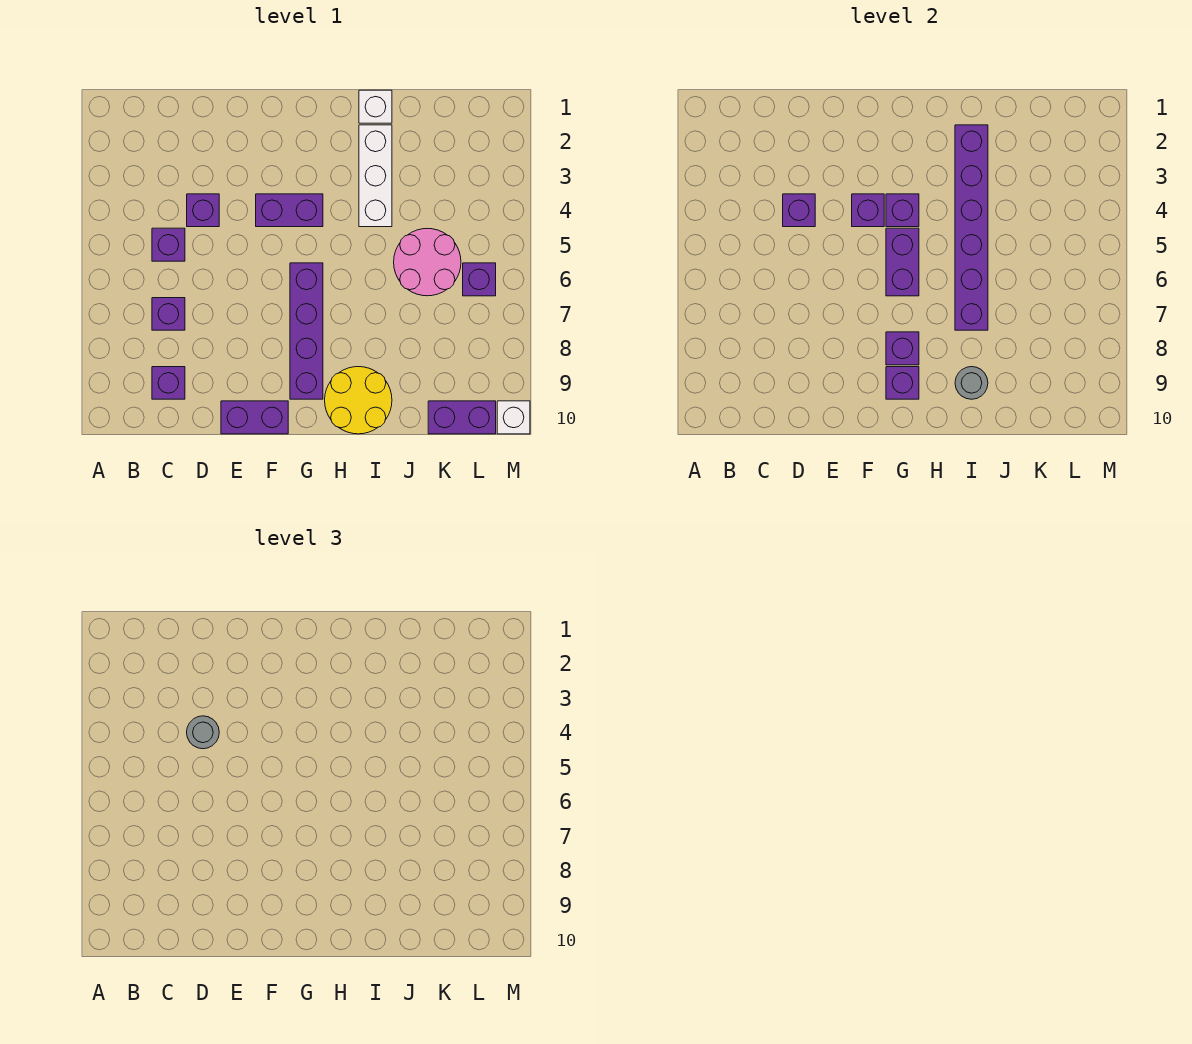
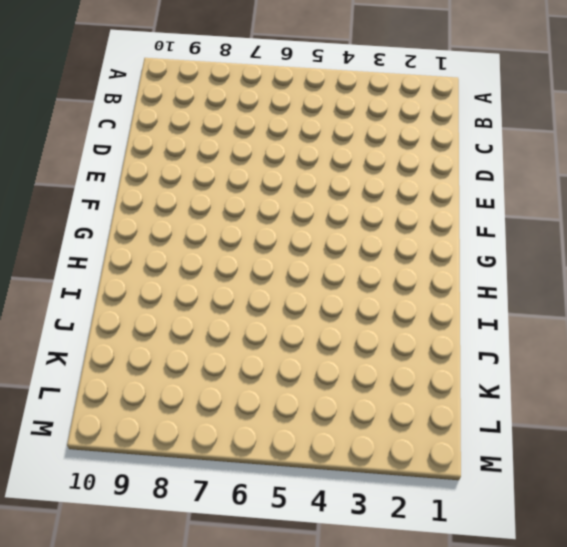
none -> purple 1x1 brick [152,228,185,261]
none -> purple 1x1 brick [152,298,185,330]
none -> purple 1x1 brick [152,367,185,399]

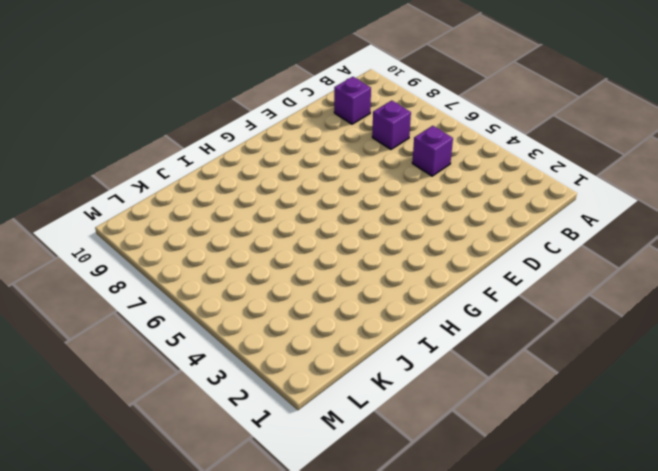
none -> purple 1x1 brick [187,194,219,227]
none -> purple 1x2 brick [221,401,288,434]
none -> purple 1x2 brick [256,194,323,227]

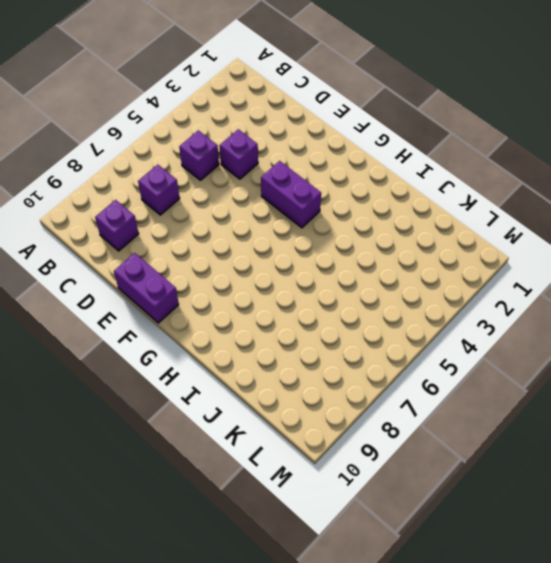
none -> purple 1x4 brick [290,263,323,399]
none -> yellow 2x2 round brick [325,367,392,434]
none -> white 1x1 brick [359,90,392,123]

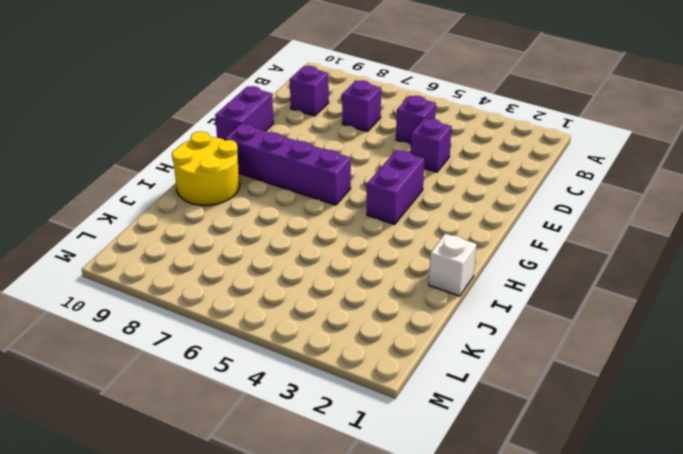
none -> white 1x3 brick [359,125,392,227]
none -> pink 2x2 round brick [394,228,461,296]
none -> purple 1x2 brick [428,401,496,434]

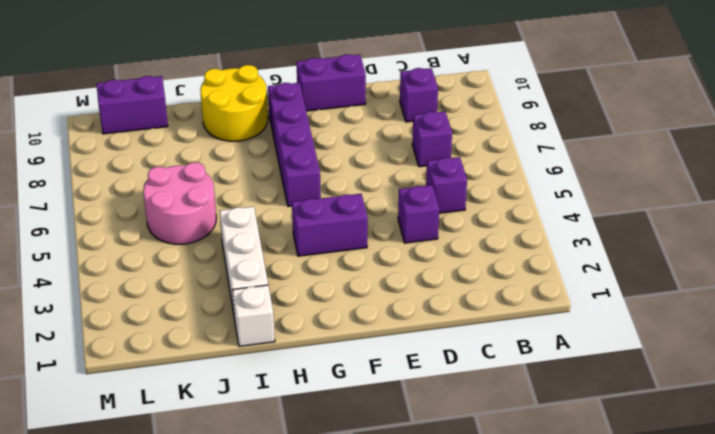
none -> purple 1x1 brick [463,263,496,296]
none -> white 1x1 brick [497,401,530,434]
none -> purple 1x1 brick [783,194,815,227]

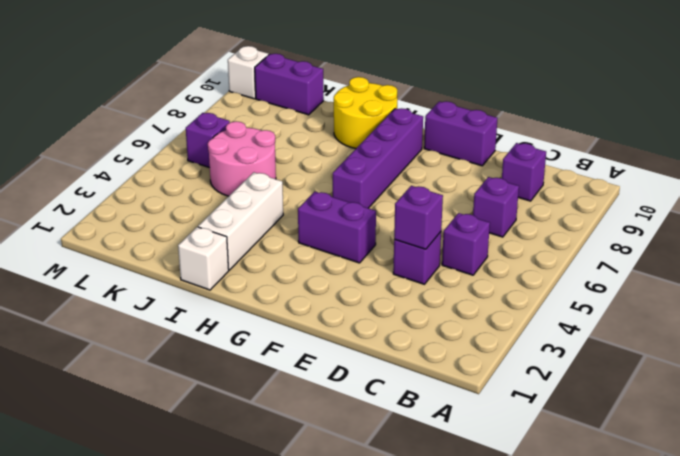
none -> purple 1x1 brick [852,194,884,227]
none -> purple 1x1 brick [886,194,919,227]
none -> purple 1x2 brick [886,228,919,296]

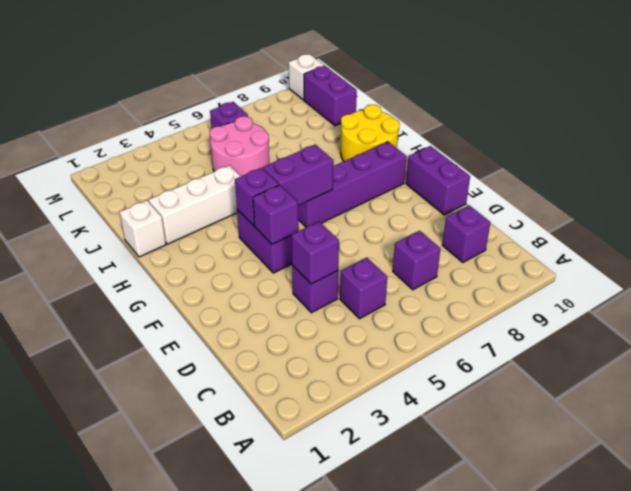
none -> purple 1x1 brick [886,332,919,365]
none -> purple 1x1 brick [886,367,919,399]
none -> purple 1x6 brick [955,125,988,330]

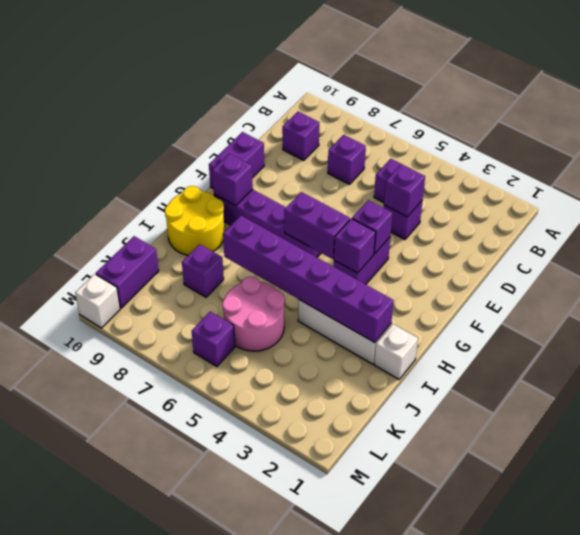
purple 1x1 brick [182,244,224,297] -> purple 1x1 brick moved to [886,332,919,365]
none -> grey 1x1 round brick [955,367,988,399]
none -> grey 1x1 round brick [187,716,219,749]

